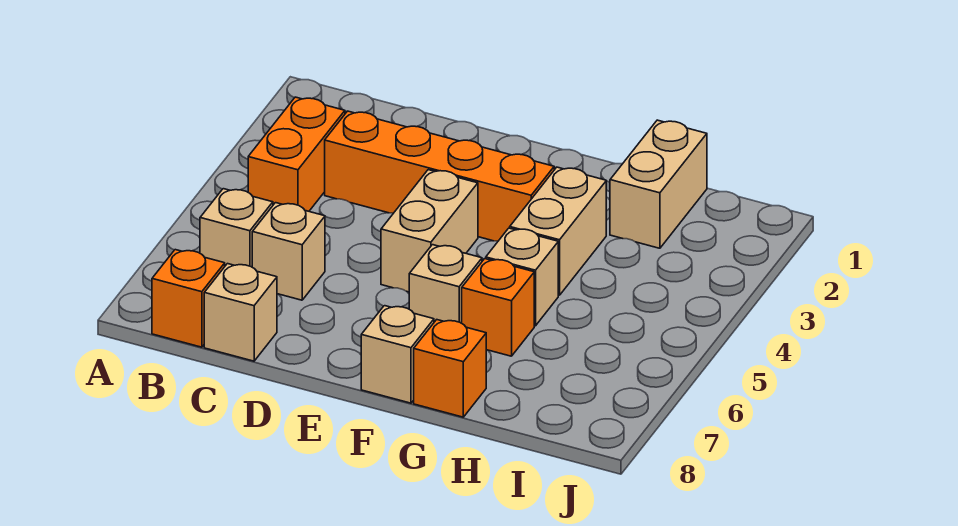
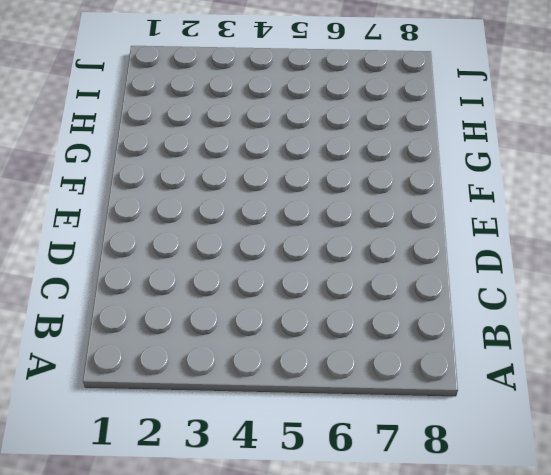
none -> orange 1x2 brick [248,97,345,211]
none -> tan 1x1 brick [200,189,273,267]
none -> orange 1x1 brick [152,250,225,347]

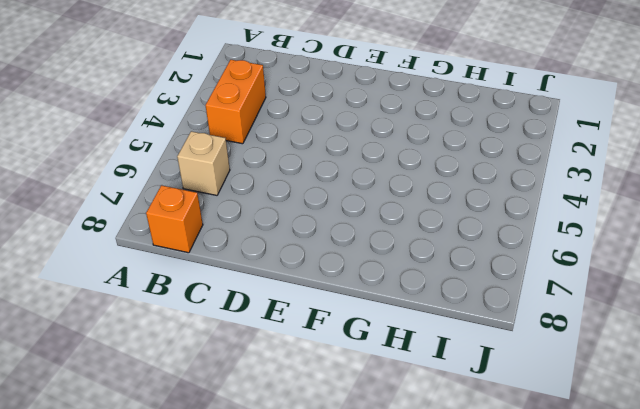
none -> orange 1x4 brick [325,111,554,241]
none -> tan 1x1 brick [252,203,325,300]
none -> tan 1x1 brick [204,264,277,361]

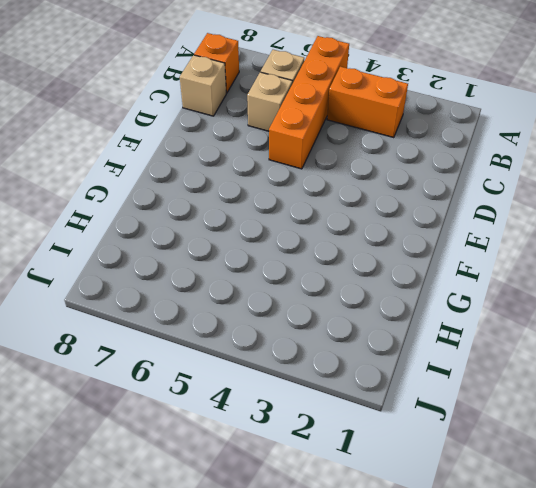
orange 1x4 brick [269,36,349,169] -> orange 1x4 brick moved to [325,111,554,241]
none -> tan 1x2 brick [381,170,478,292]
none -> tan 1x1 brick [409,245,482,323]
none -> tan 1x1 brick [361,306,434,403]

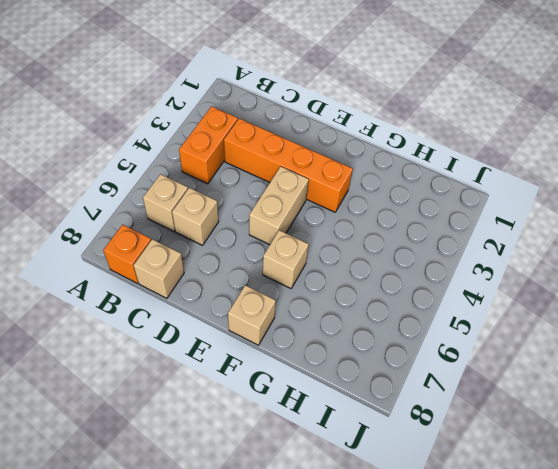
none -> tan 1x2 brick [510,167,606,295]
none -> tan 1x1 brick [486,228,558,326]
none -> orange 1x1 brick [462,259,534,356]

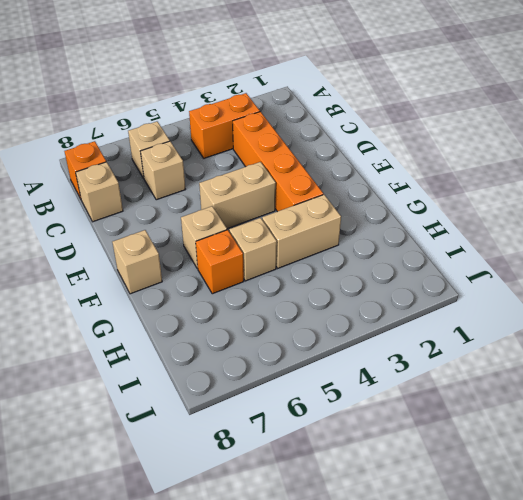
none -> orange 1x1 brick [414,320,486,417]
none -> tan 1x2 brick [610,120,707,248]

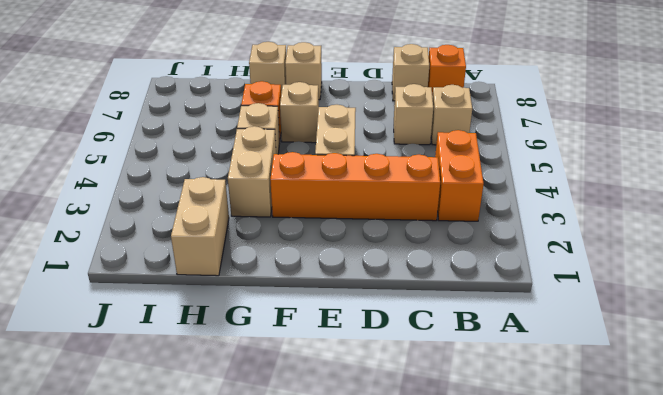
tan 1x1 brick [249,42,286,93] -> orange 1x1 brick [414,320,486,417]

